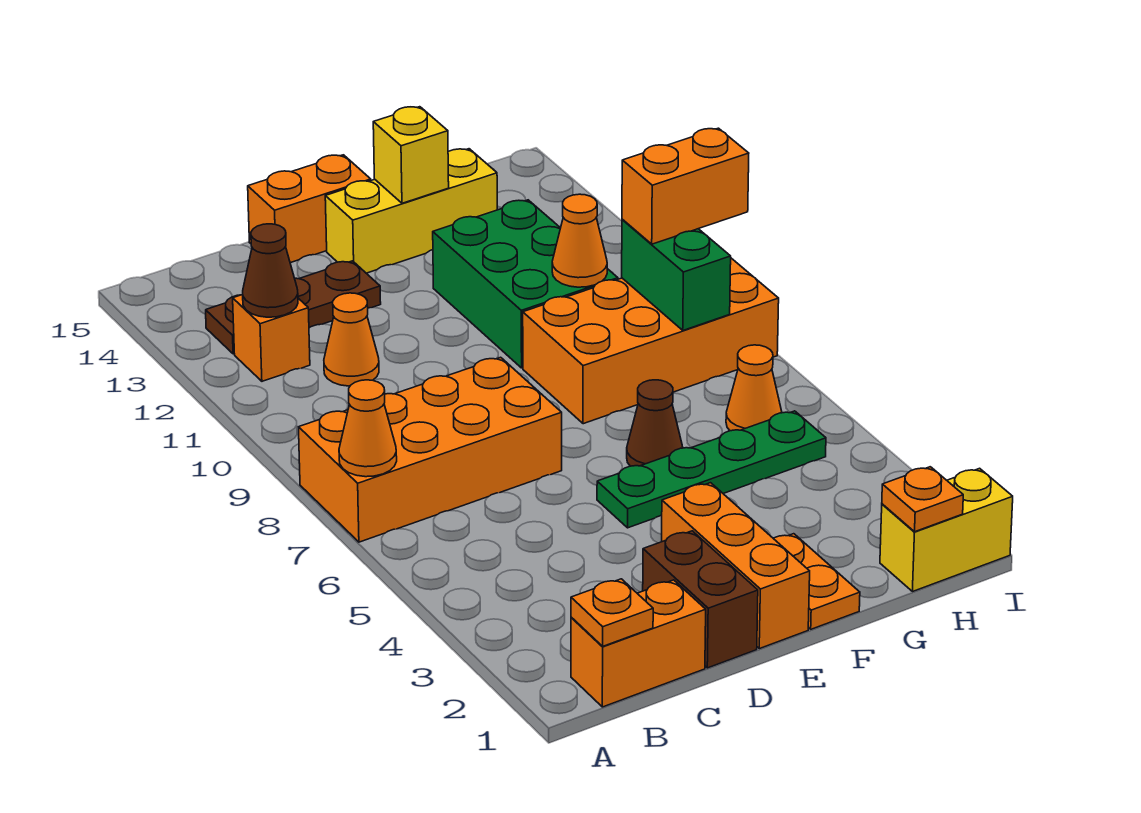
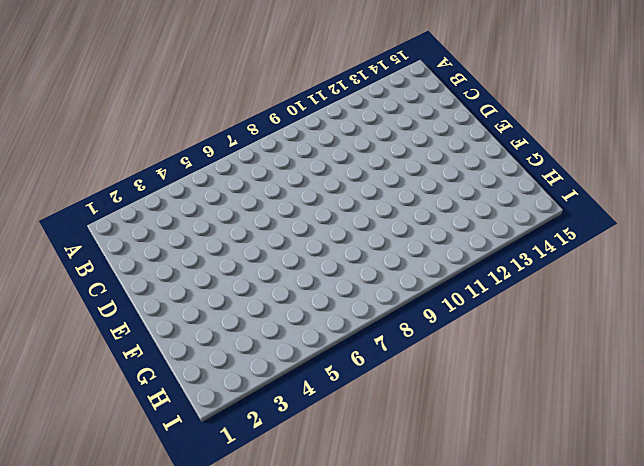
none -> orange 2x4 brick [299,357,562,542]
none -> orange 1x2 brick [571,580,706,707]
none -> orange 1x1 brick [233,295,310,381]

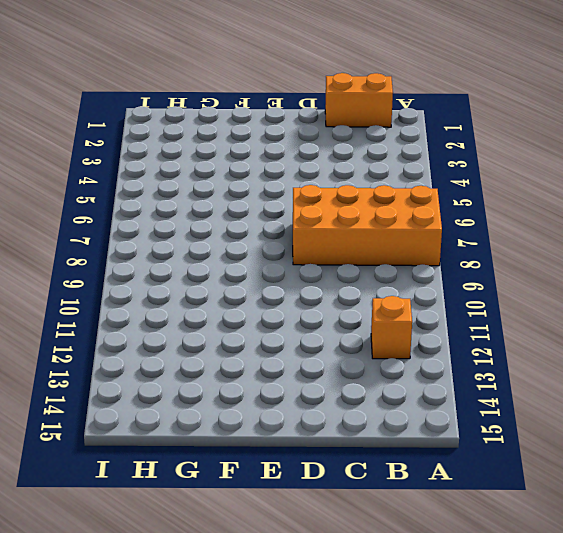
none -> brown 1x3 plate [206,261,381,354]
none -> orange 1x1 cone [324,293,379,386]
none -> brown 1x2 brick [643,531,758,668]

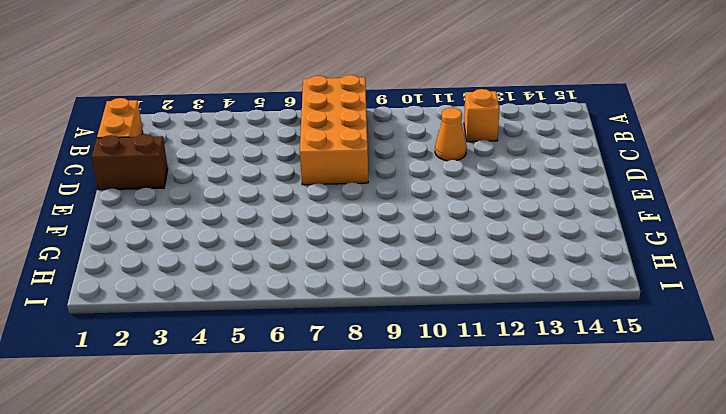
none -> brown 1x3 plate [206,261,381,354]
none -> orange 1x2 brick [248,155,371,263]
none -> orange 1x3 brick [662,483,810,649]

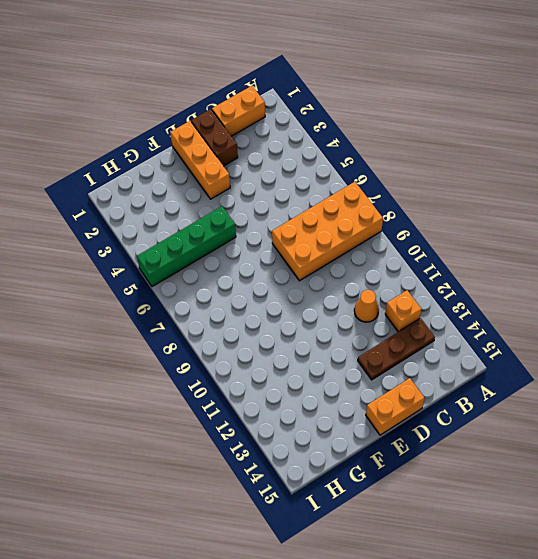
green 1x4 brick [137,206,236,287] -> green 1x4 plate [597,411,826,528]
none -> yellow 1x3 brick [325,149,497,273]
none -> orange 1x2 plate [773,534,860,629]
none -> brown 1x1 cone [627,380,683,466]

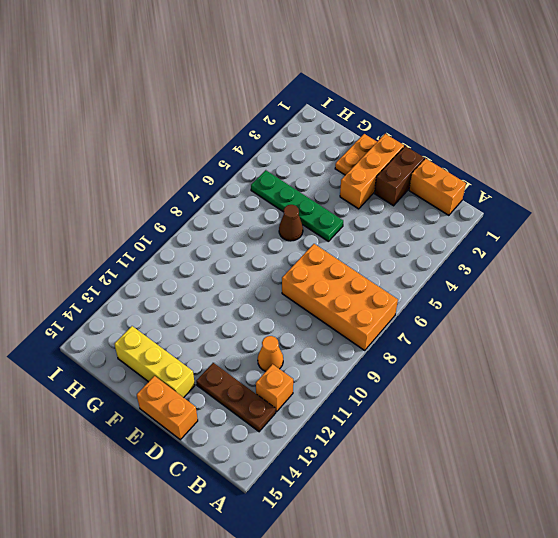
none -> orange 2x4 brick [523,258,779,424]
none -> green 2x3 brick [433,200,618,368]
none -> yellow 1x2 brick [880,468,1013,592]

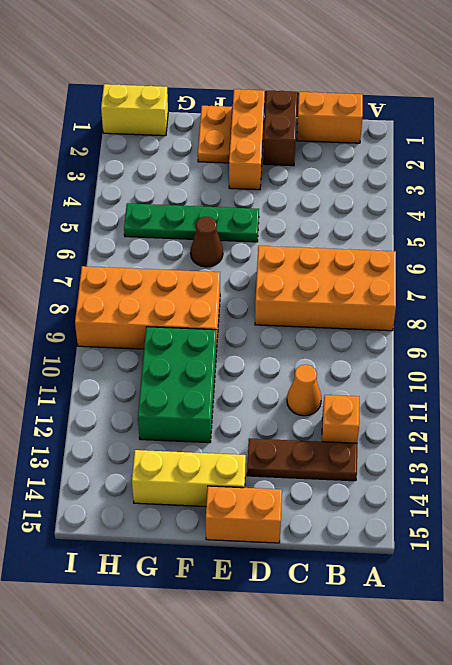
none -> orange 1x1 cone [726,345,782,431]
none -> orange 1x1 cone [339,380,397,477]
none -> orange 1x1 plate [571,579,653,647]

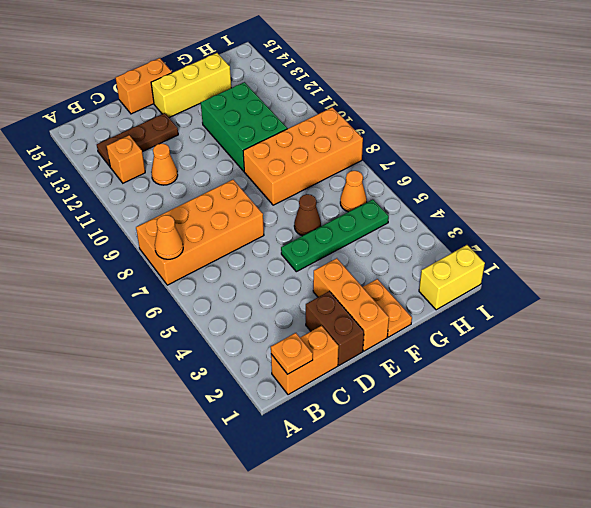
none -> brown 1x1 cone [243,224,298,317]
none -> yellow 1x1 brick [373,107,449,203]
none -> orange 1x1 cone [552,194,607,287]

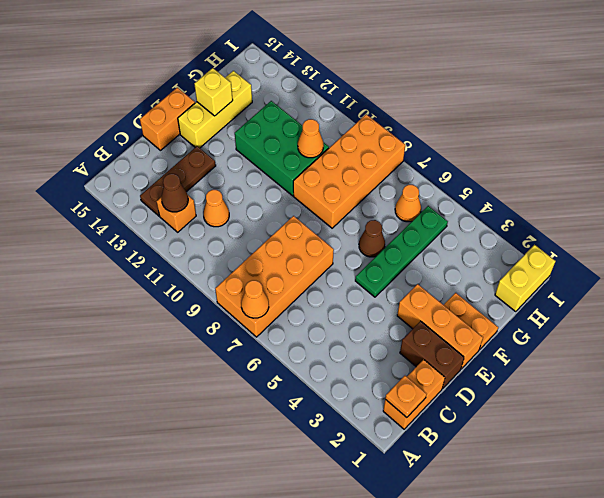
none -> orange 1x1 plate [882,467,963,532]
none -> green 1x2 brick [622,219,731,330]
none -> orange 1x2 brick [622,128,749,244]

